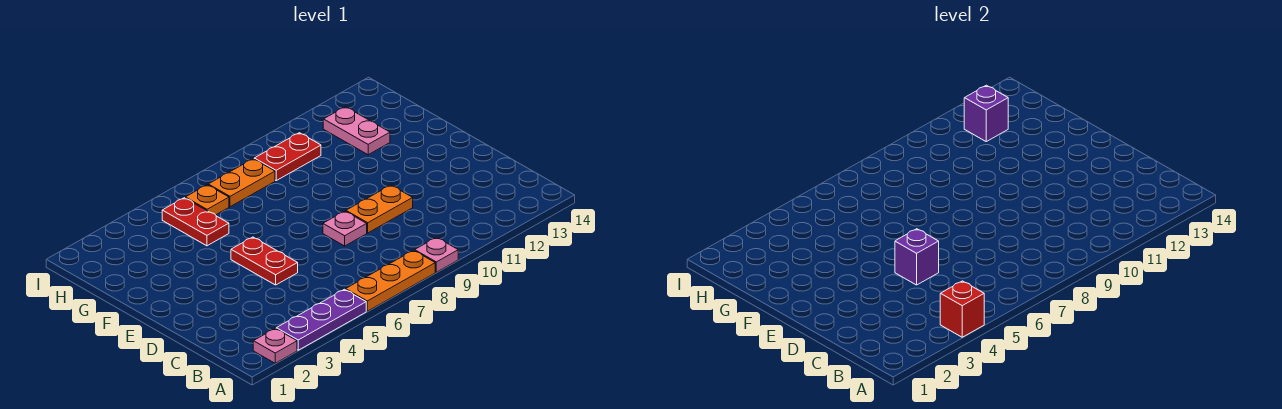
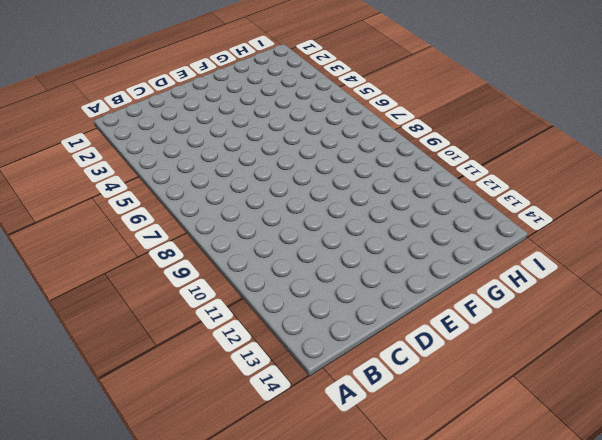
none -> pink 1x1 plate [253,328,297,363]
none -> purple 1x3 plate [276,289,366,350]
none -> orange 1x3 plate [346,250,435,311]

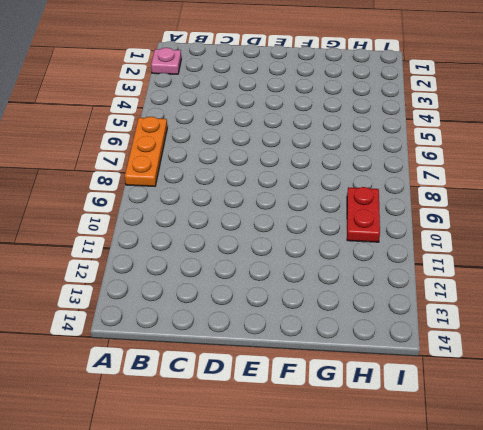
none -> purple 1x3 plate [276,289,366,350]
none -> pink 1x1 plate [415,237,458,272]
none -> red 1x2 plate [231,237,298,285]

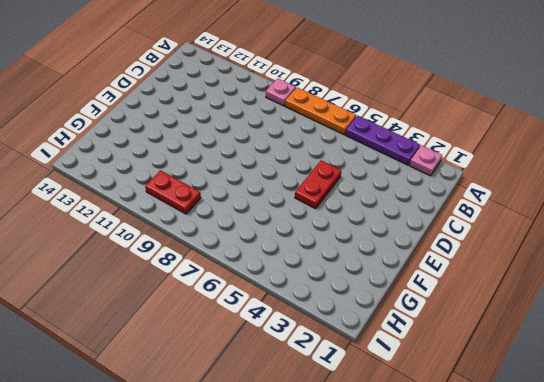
none -> pink 1x1 plate [323,211,367,246]
none -> orange 1x2 plate [346,185,413,233]
none -> red 1x2 plate [162,198,229,246]

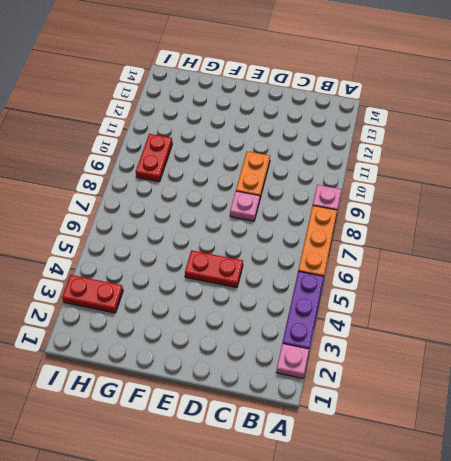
red 1x2 plate [62,275,123,313] -> red 1x2 plate moved to [162,198,229,246]
none -> pink 1x2 plate [323,107,390,155]
none -> orange 1x1 plate [185,185,229,215]
none -> orange 1x2 plate [208,159,275,207]

